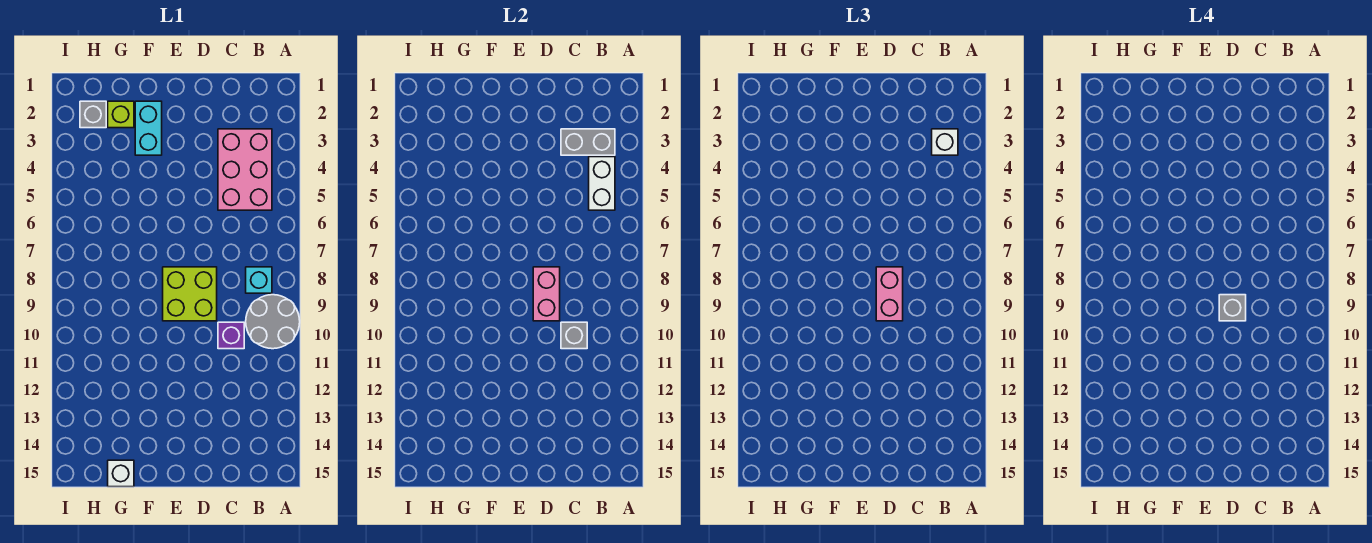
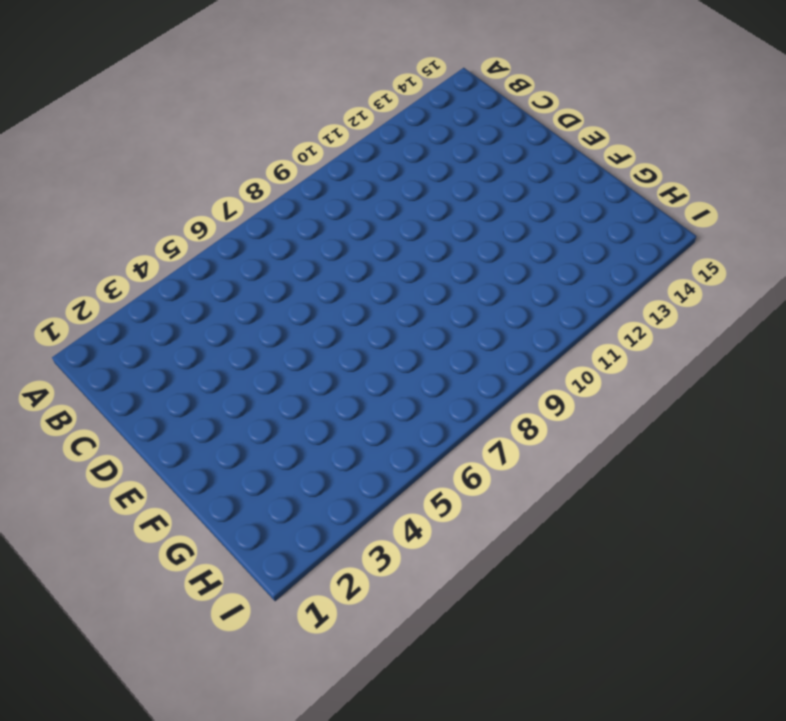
none -> grey 2x2 round brick [246,295,300,349]
none -> pink 2x3 brick [218,129,272,210]
none -> cyan 1x1 brick [246,267,272,293]

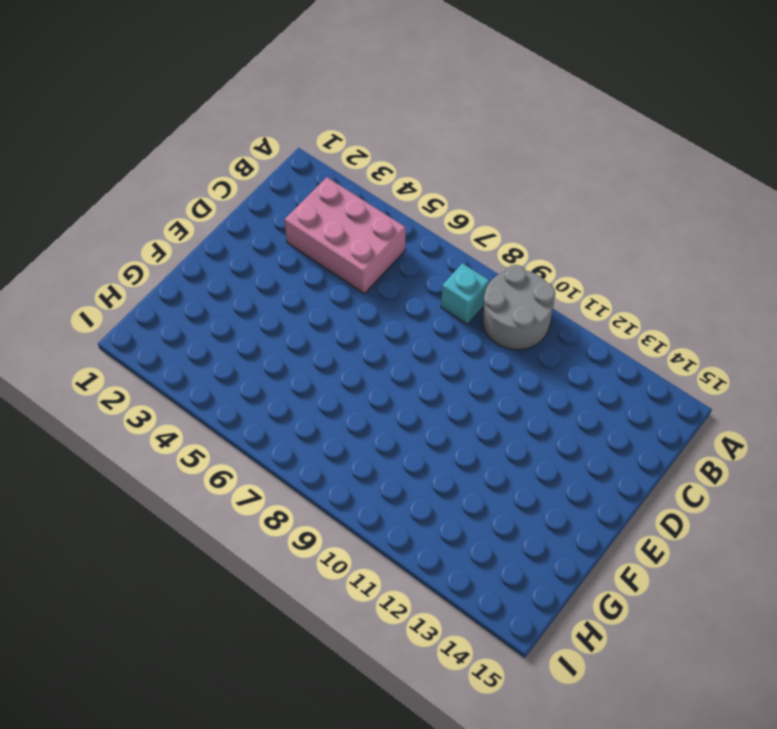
none -> purple 1x1 brick [218,322,244,349]
none -> lime 2x2 brick [163,267,217,321]
none -> cyan 1x2 brick [135,101,162,155]

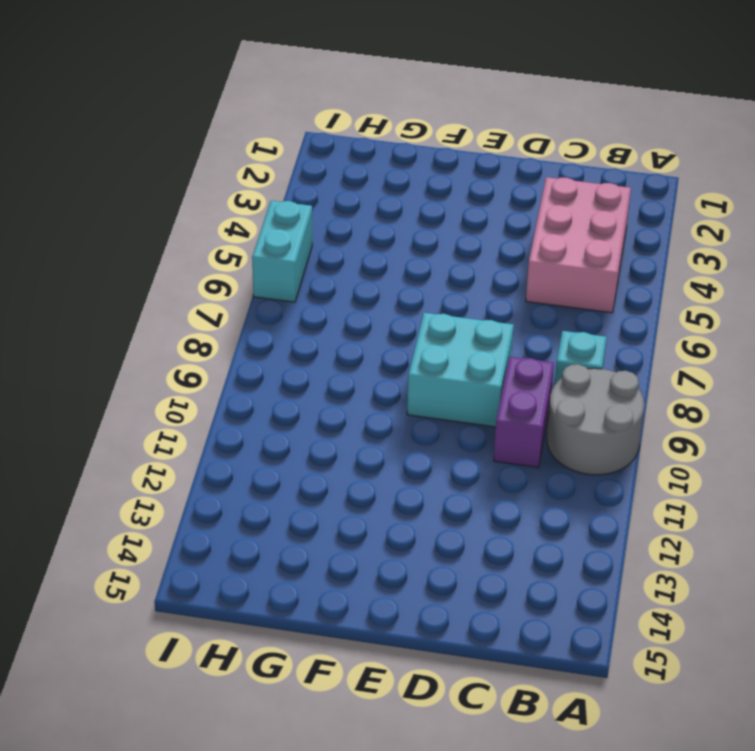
purple 1x2 brick [494,357,554,467] -> purple 1x1 brick [218,322,244,349]
cyan 2x2 brick [407,313,514,427] -> lime 2x2 brick [163,267,217,321]
cyan 1x2 brick [252,201,312,302] -> cyan 1x2 brick moved to [135,101,162,155]
none -> lime 1x1 brick [108,101,134,128]
none -> white 1x1 brick [108,460,134,487]
none -> grey 1x1 brick [80,101,106,128]

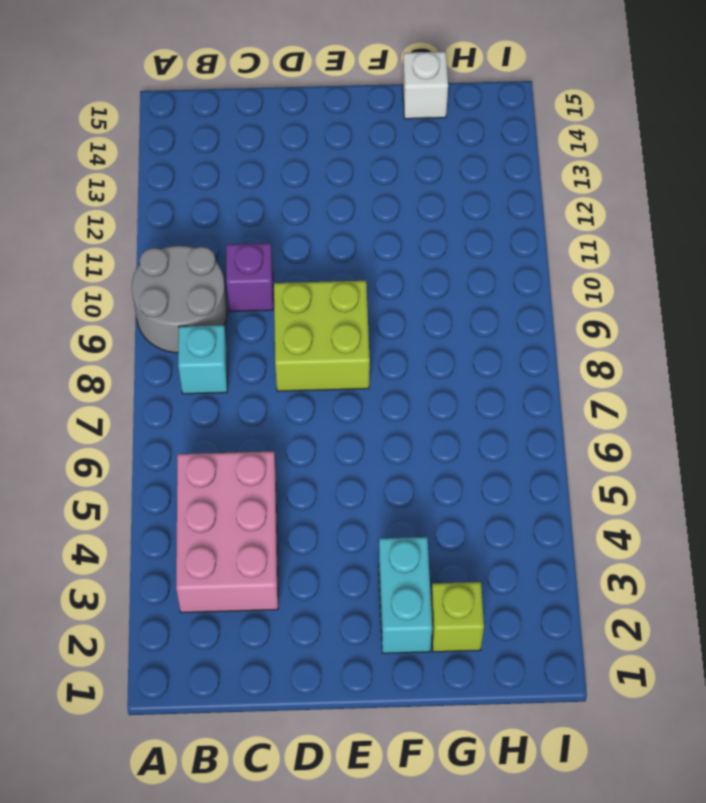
none -> grey 1x1 brick [80,101,106,128]
none -> grey 1x2 brick [561,129,615,155]
none -> white 1x2 brick [589,157,615,210]

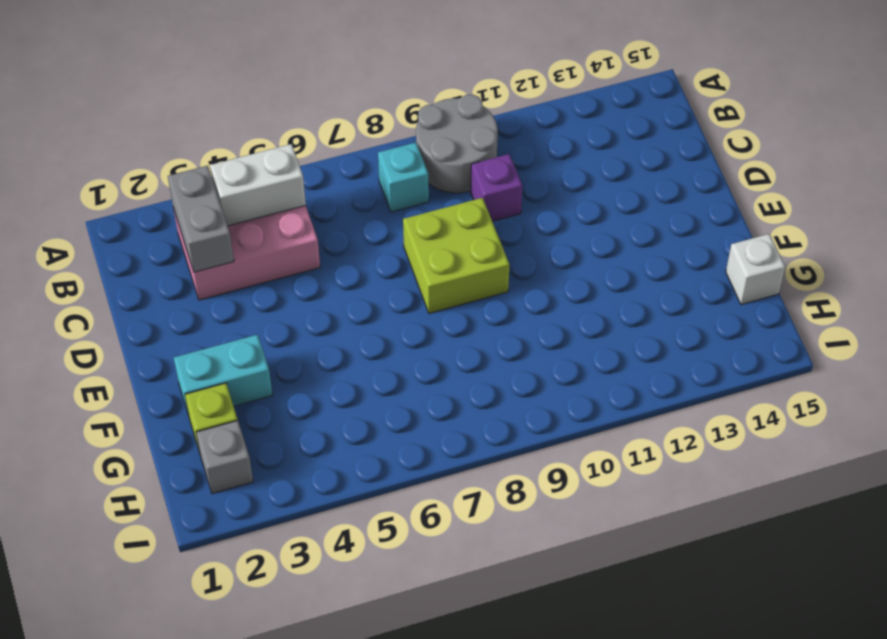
none -> grey 1x1 brick [561,322,587,349]
none -> pink 1x2 brick [533,267,560,321]
none -> white 1x1 brick [932,129,958,155]

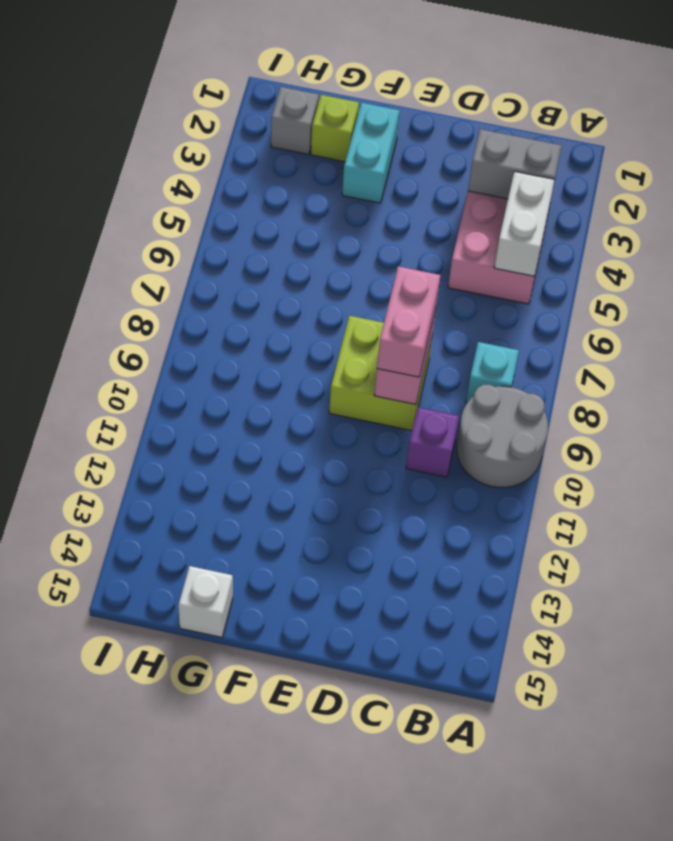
none -> grey 1x1 brick [561,322,587,349]
none -> white 1x1 brick [932,129,958,155]
none -> grey 1x1 brick [1219,295,1246,321]

